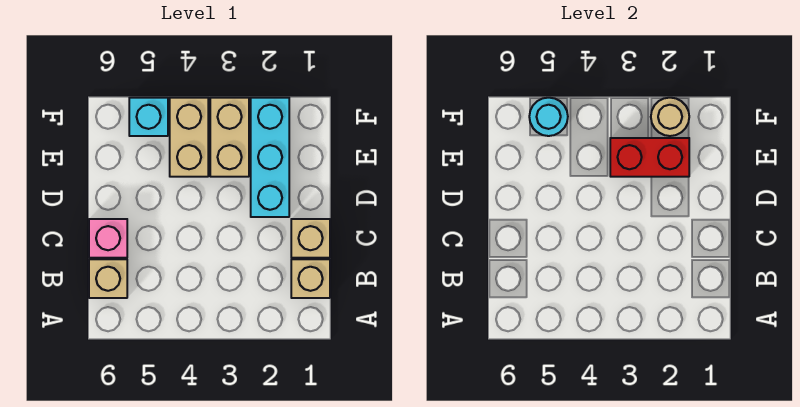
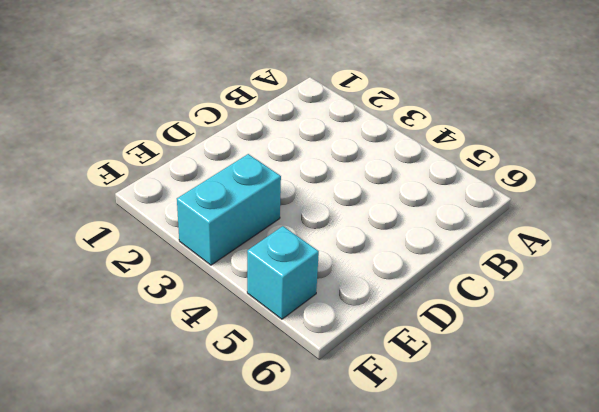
cyan 1x2 brick [177,154,281,265] -> tan 1x2 brick [210,98,249,177]
none -> tan 1x1 brick [291,259,330,298]
none -> tan 1x1 brick [89,259,127,298]

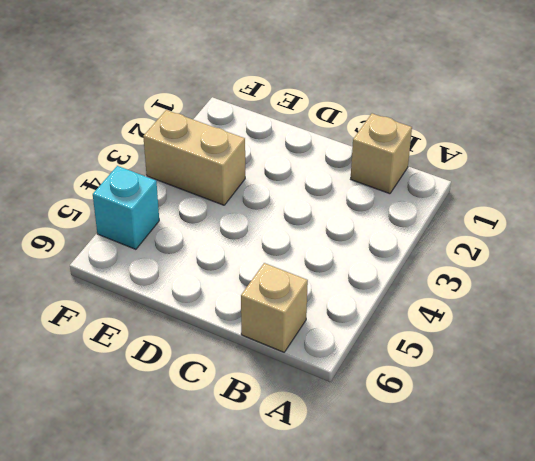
none -> tan 1x1 brick [291,219,330,258]
none -> pink 1x1 brick [89,219,127,258]

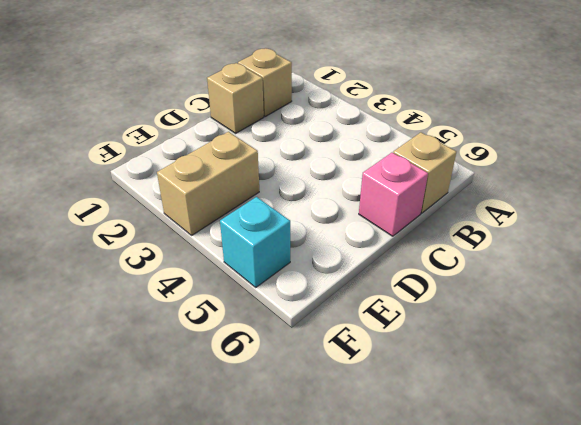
none -> cyan 1x3 brick [251,98,289,217]
none -> tan 1x2 brick [170,98,208,177]

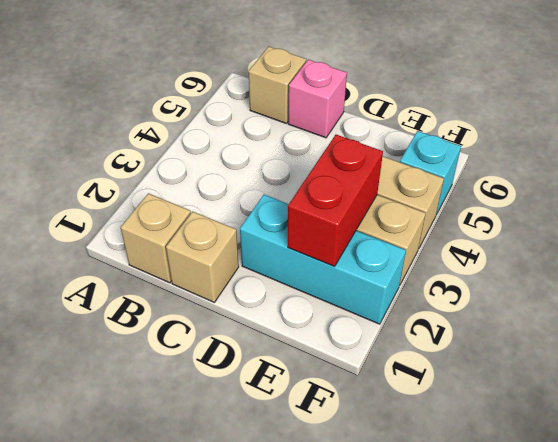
none -> tan 1x1 round brick [651,98,689,136]
none -> cyan 1x1 round brick [529,98,568,136]

